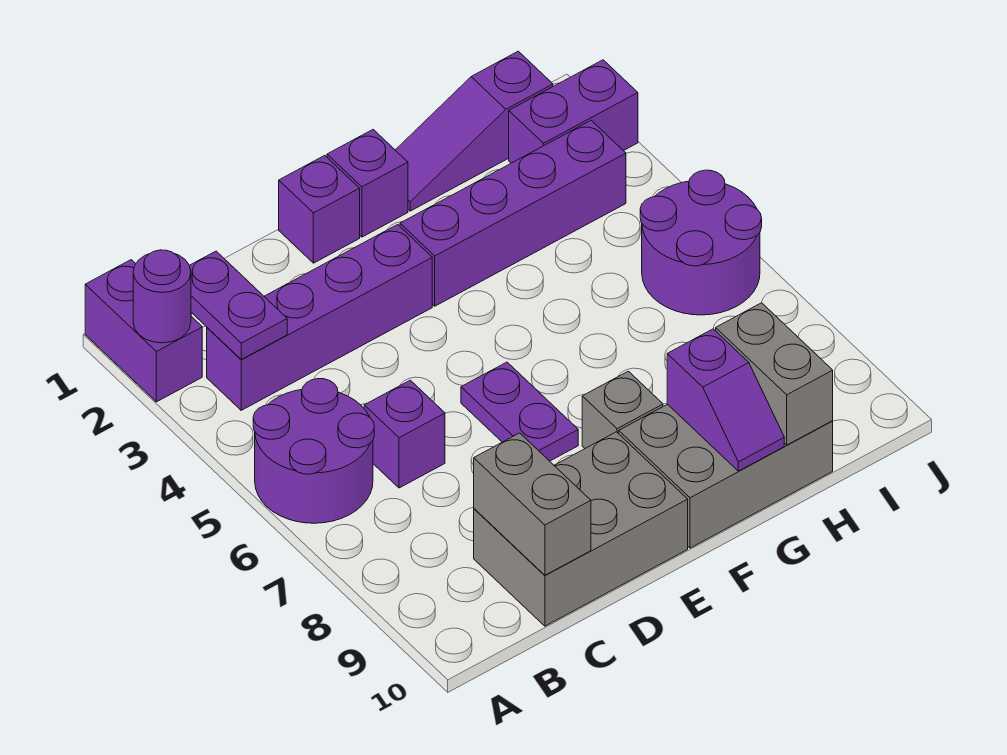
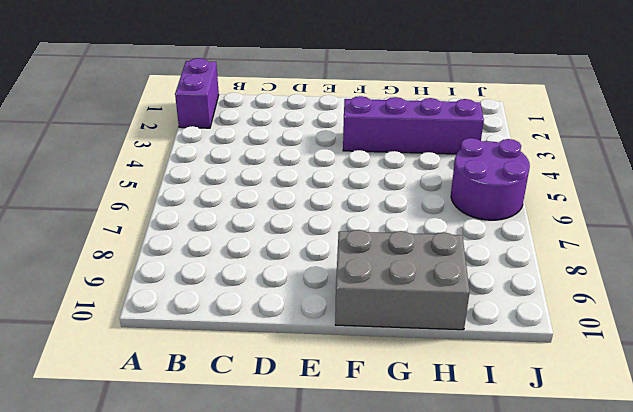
none -> purple 2x2 round brick [253,379,374,523]
none -> purple 1x4 brick [207,225,432,410]
none -> purple 1x1 brick [364,380,445,488]

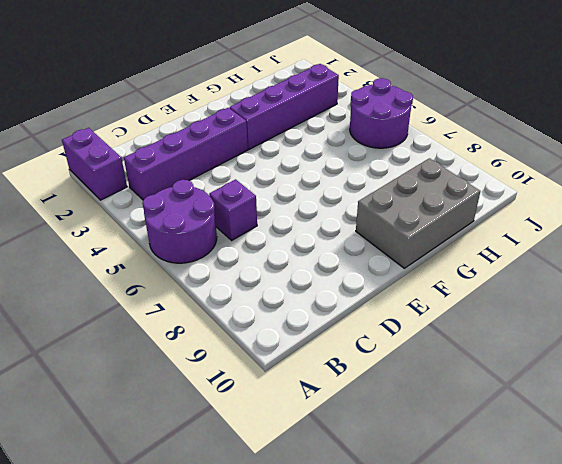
none -> grey 2x3 brick [474,432,688,626]
none -> purple 1x1 brick [279,155,360,263]
none -> purple 1x2 plate [461,362,578,461]

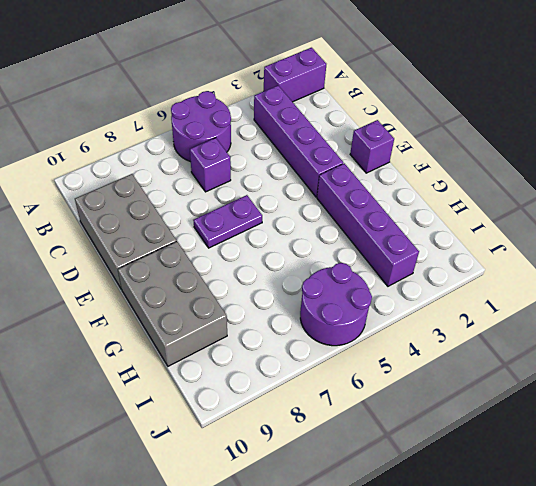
none -> purple 1x1 brick [327,130,408,237]
none -> grey 1x1 brick [582,371,663,448]
none -> purple 1x3 slope [396,51,553,211]

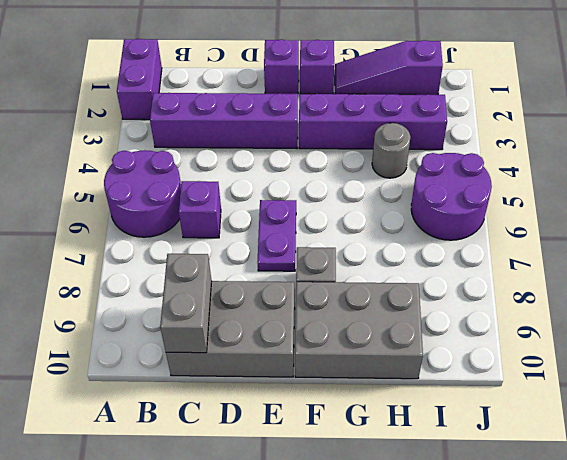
grey 1x1 round brick [372,123,410,178] -> none
none -> purple 1x2 brick [509,60,638,163]
none -> purple 1x1 round brick [133,250,191,343]
none -> purple 1x2 plate [189,251,287,359]

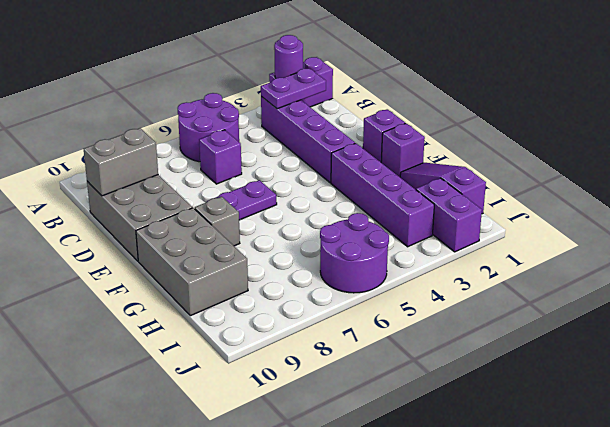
none -> purple 1x2 slope [667,329,784,471]
none -> grey 1x2 brick [716,303,833,445]

